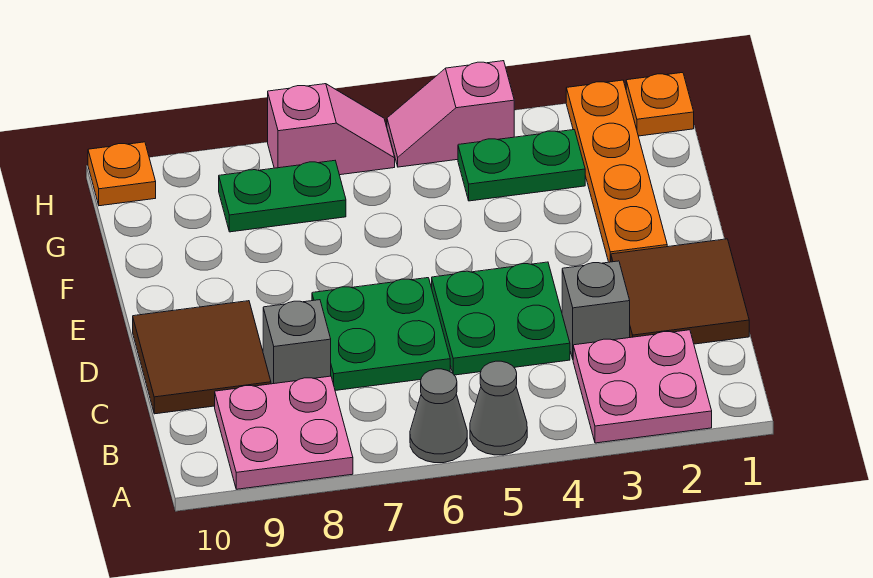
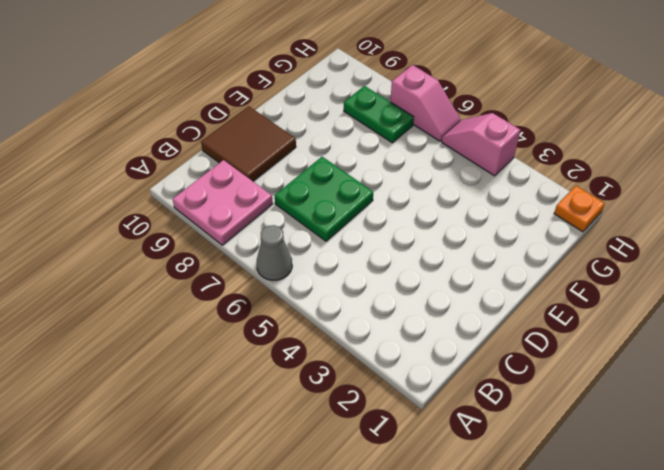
none -> pink 2x2 plate [573,330,712,443]
none -> grey 1x1 cone [470,361,527,455]
none -> brown 2x2 tile [611,239,749,344]

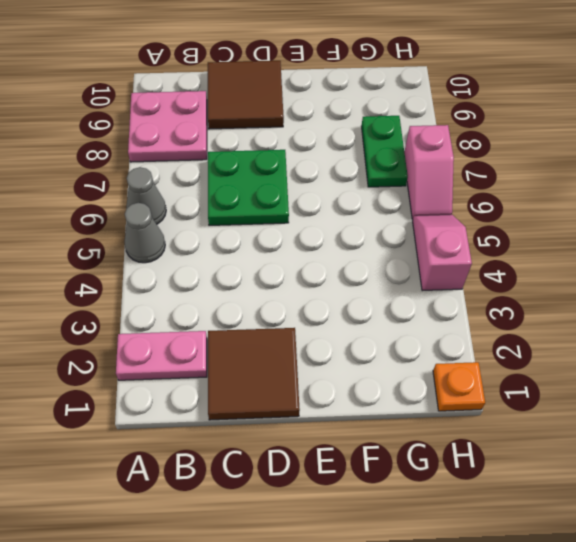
pink 1x2 plate [116,331,207,380] -> pink 2x2 plate [573,330,712,443]
none -> grey 1x1 brick [562,261,630,359]
none -> green 2x2 plate [432,262,570,375]
none -> grey 1x1 brick [263,300,331,384]

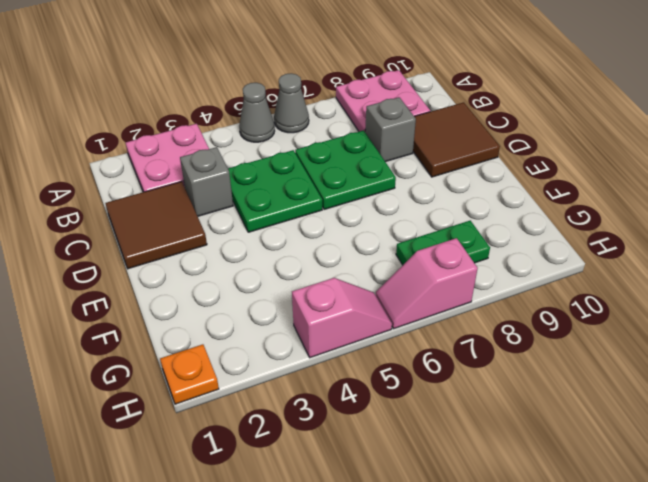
none -> orange 1x4 plate [566,80,667,262]
none -> green 1x2 plate [458,130,585,201]
none -> orange 1x1 plate [88,142,156,206]

